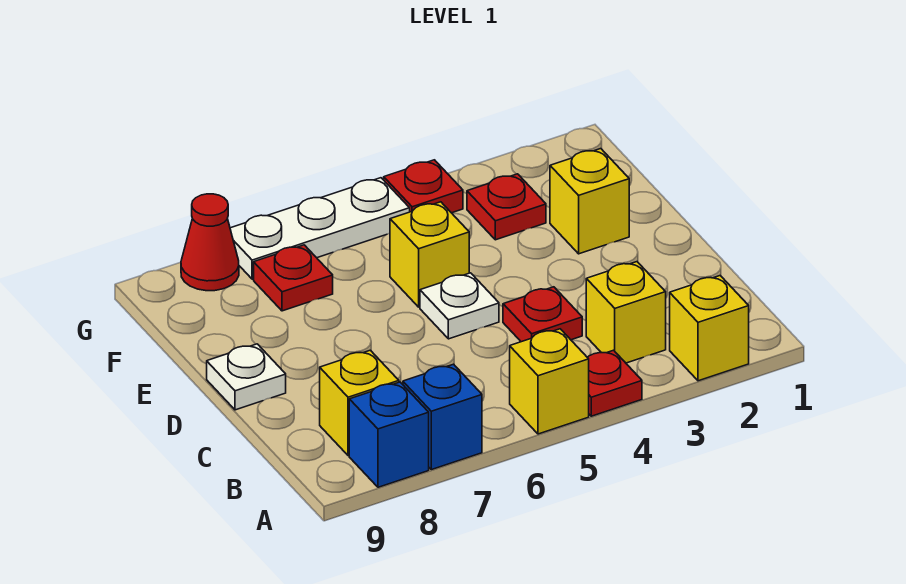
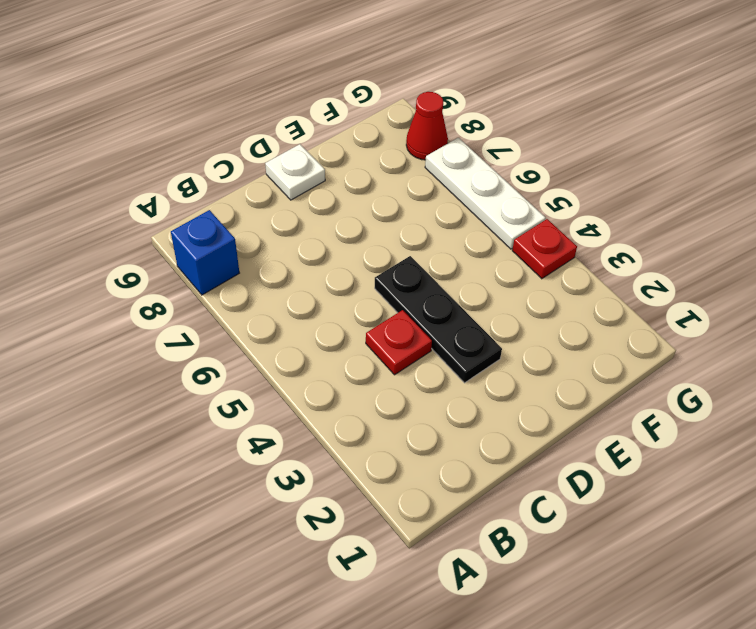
black 1x3 plate [375,256,502,383] -> white 1x1 plate [420,273,499,339]
none -> yellow 1x1 brick [670,276,749,381]
none -> red 1x1 plate [587,350,642,416]
none -> yellow 1x1 brick [510,329,589,434]

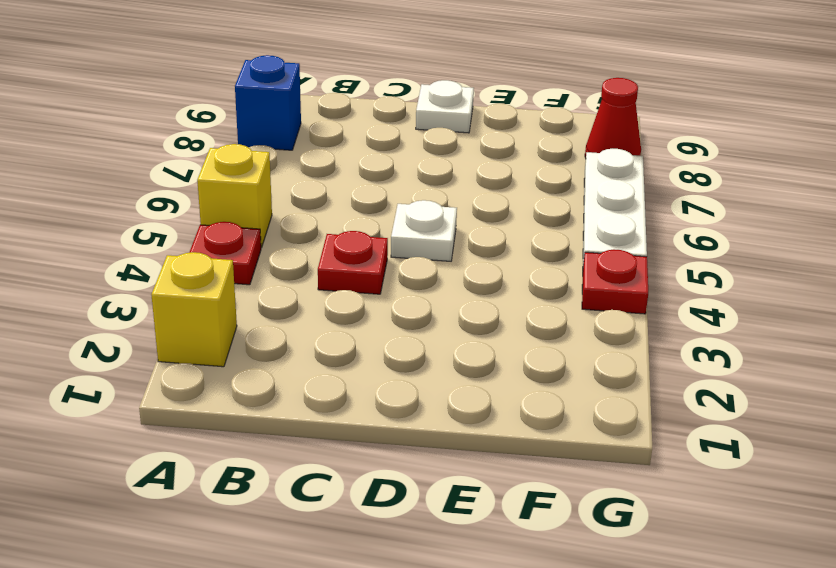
none -> blue 1x1 brick [403,364,482,470]
none -> yellow 1x1 brick [586,262,666,363]
none -> yellow 1x1 brick [320,350,399,456]

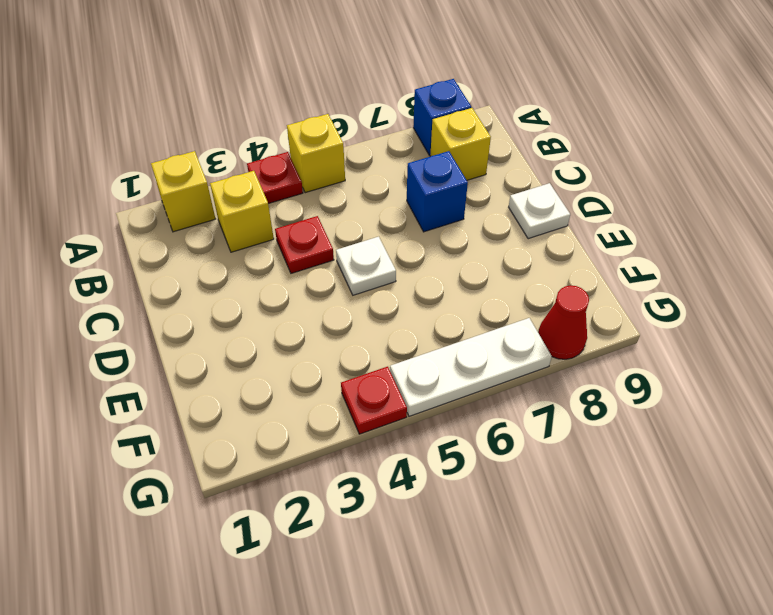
blue 1x1 brick [407,151,468,232] -> blue 1x1 brick moved to [403,364,482,470]
none -> yellow 1x1 brick [550,149,629,254]
none -> yellow 1x1 brick [390,202,469,307]
none -> red 1x1 plate [467,174,546,240]

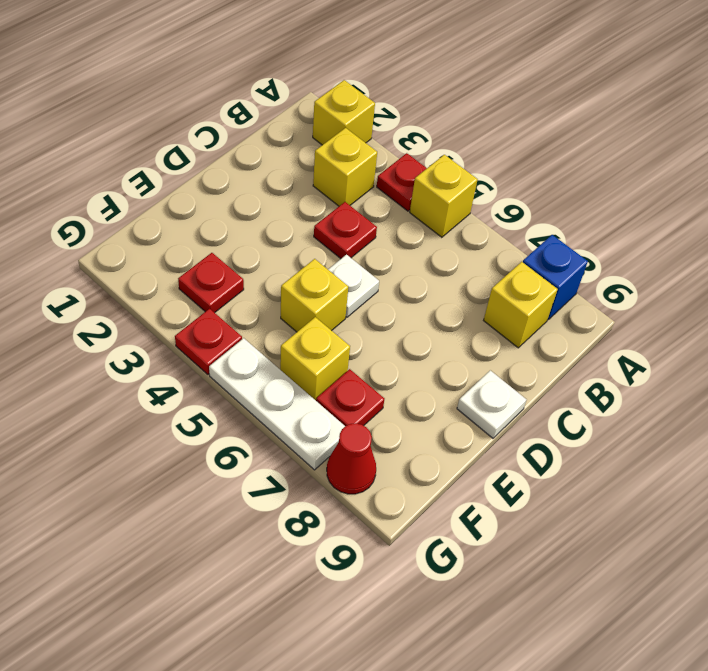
yellow 1x1 brick [280,317,350,400] -> yellow 1x1 brick moved to [550,149,629,254]
none -> blue 1x1 brick [403,364,482,470]

